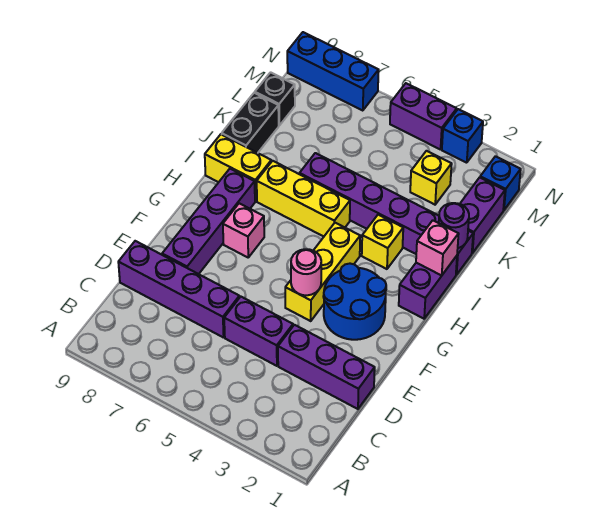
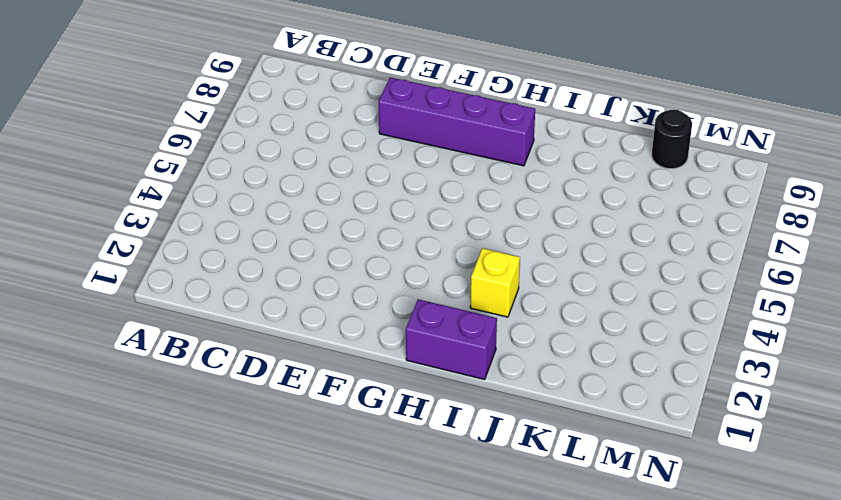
black 1x1 round brick [652,109,692,169] -> black 1x1 brick [255,72,295,125]
none -> purple 1x3 brick [278,325,375,409]
none -> purple 1x2 brick [224,297,293,366]
none -> purple 1x4 brick [118,241,239,338]

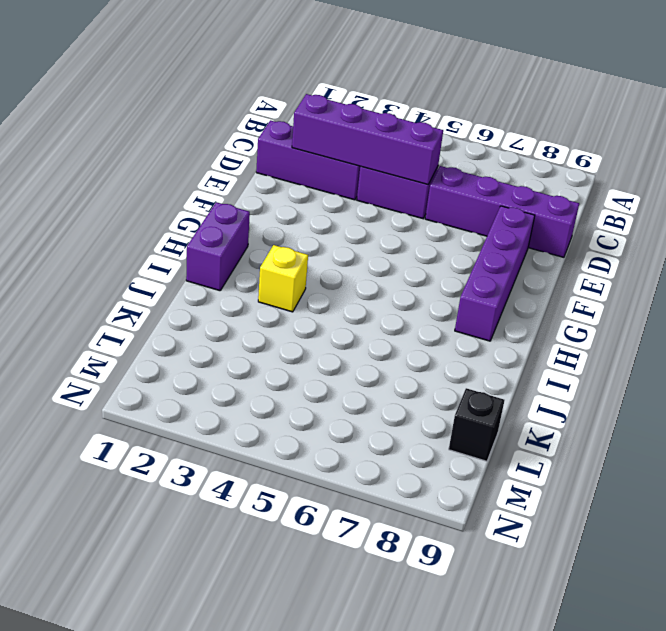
purple 1x4 brick [292,94,443,185] -> none
none -> blue 2x2 round brick [323,264,386,340]
none -> yellow 1x3 brick [285,223,360,321]
none -> pink 1x1 brick [223,203,264,257]

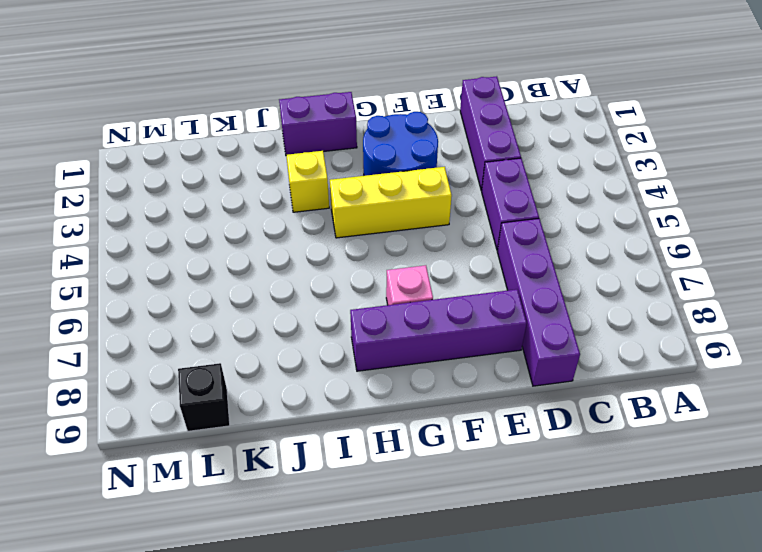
none -> yellow 1x3 brick [257,161,350,237]
none -> yellow 1x2 brick [205,134,271,201]
none -> purple 1x6 brick [299,153,473,275]

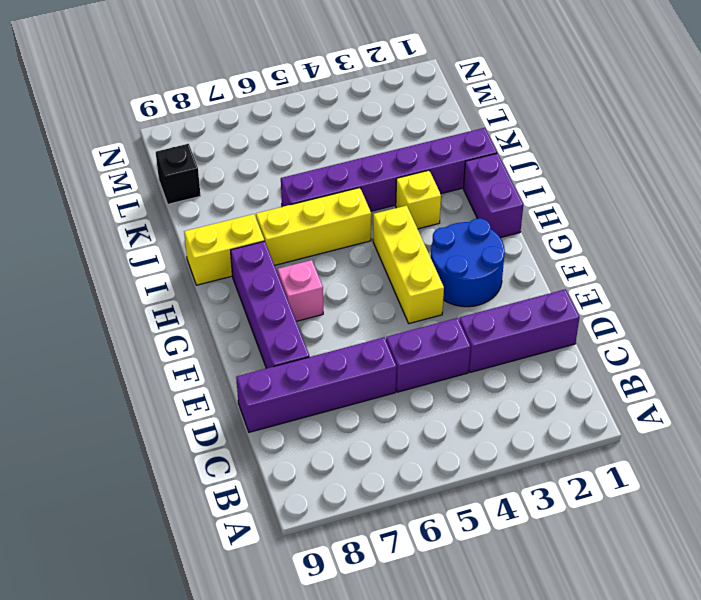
none -> black 1x2 brick [222,93,279,153]
none -> purple 1x2 brick [460,177,505,253]
none -> yellow 1x1 brick [410,151,452,205]

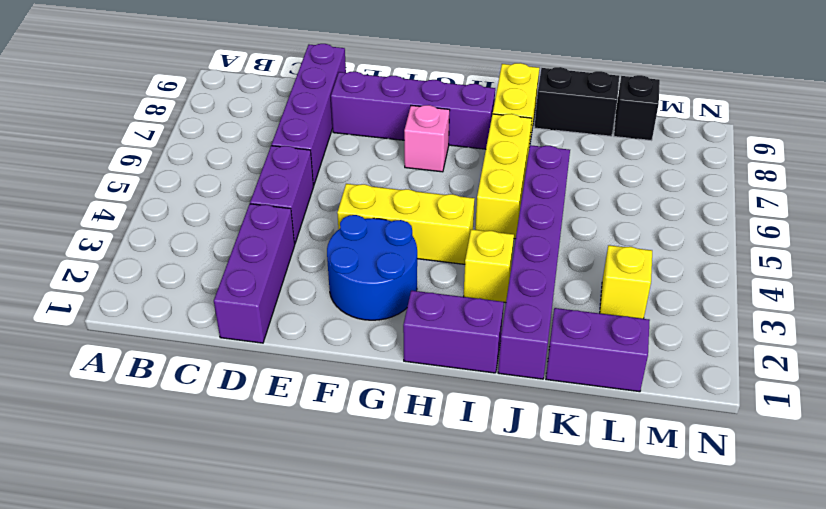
none -> blue 1x1 brick [480,156,521,210]
none -> blue 1x1 brick [442,109,483,163]
none -> purple 1x2 brick [390,83,457,150]

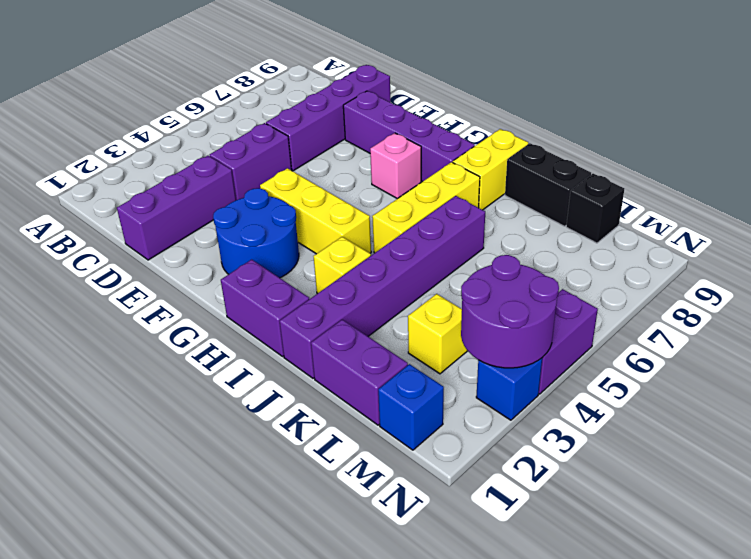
purple 2x2 round brick [461,255,559,368] -> none
none -> blue 1x3 brick [287,32,379,111]
none -> pink 1x1 round brick [291,249,321,295]
none -> pink 1x1 brick [416,220,459,276]

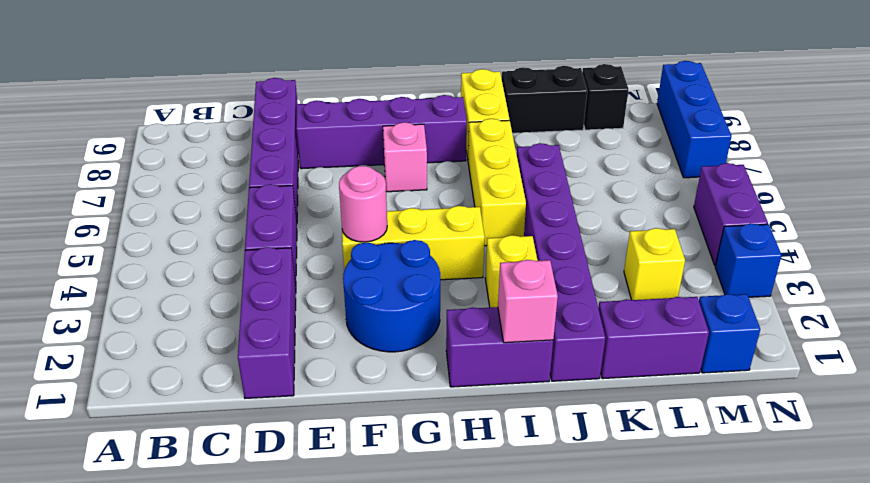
none -> purple 1x1 round brick [439,203,469,248]

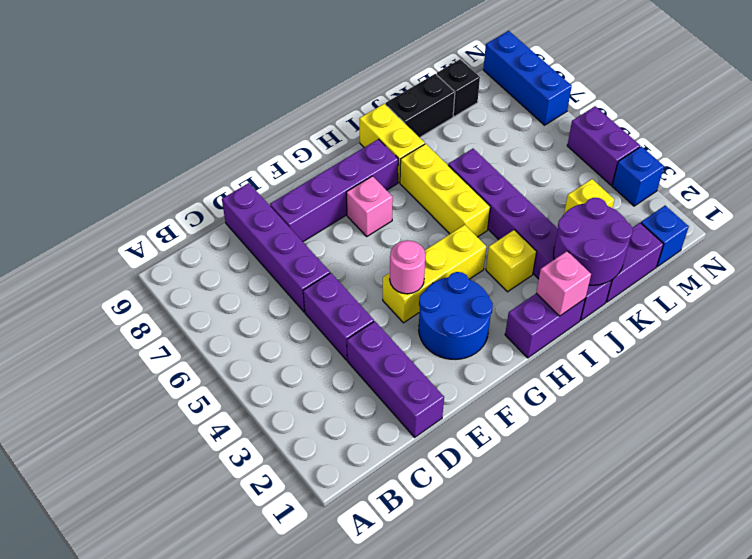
purple 2x2 round brick [554,198,633,285] -> purple 1x1 round brick [439,203,469,248]

